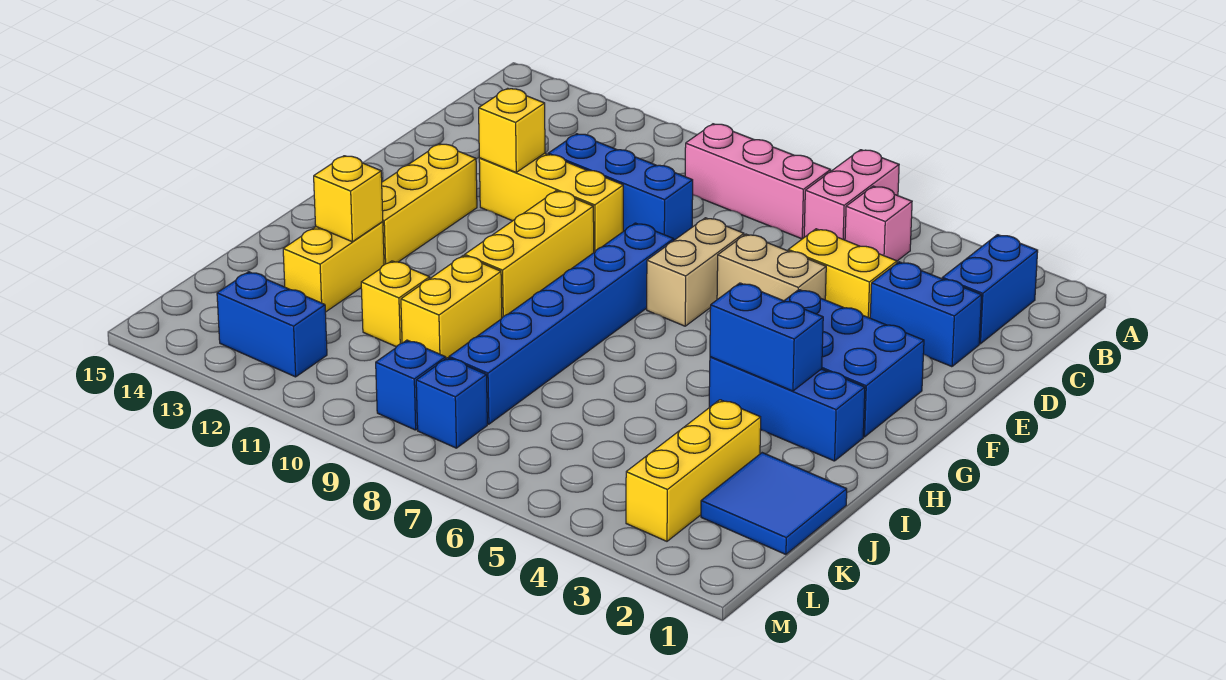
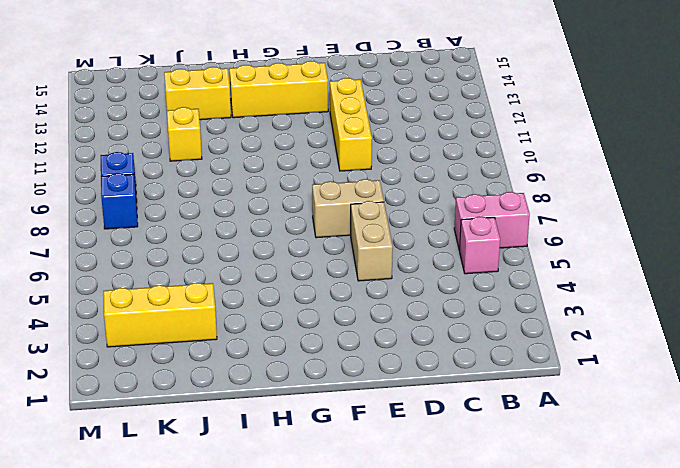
none -> blue 1x2 brick [942,235,1038,344]
none -> pink 1x3 brick [685,124,831,239]
none -> blue 1x2 brick [870,262,982,367]

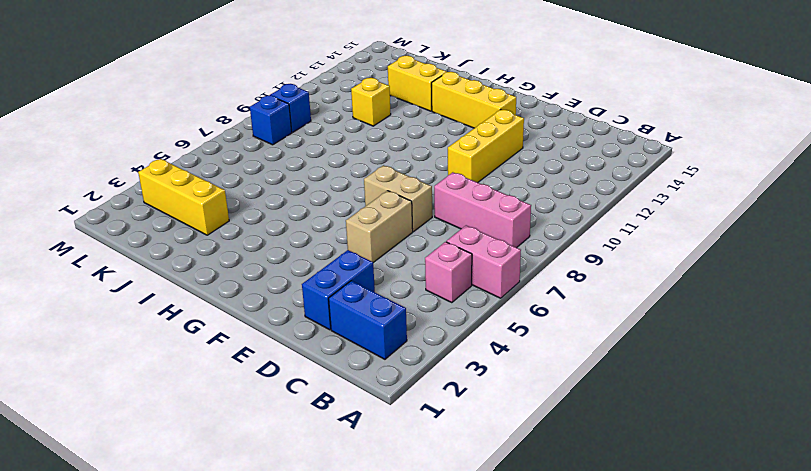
pink 1x3 brick [434,172,531,248] -> pink 1x3 brick turned to [685,124,831,239]
none -> yellow 1x2 brick [788,229,897,318]
none -> blue 1x3 brick [548,134,693,240]
none -> blue 2x3 brick [784,290,924,437]

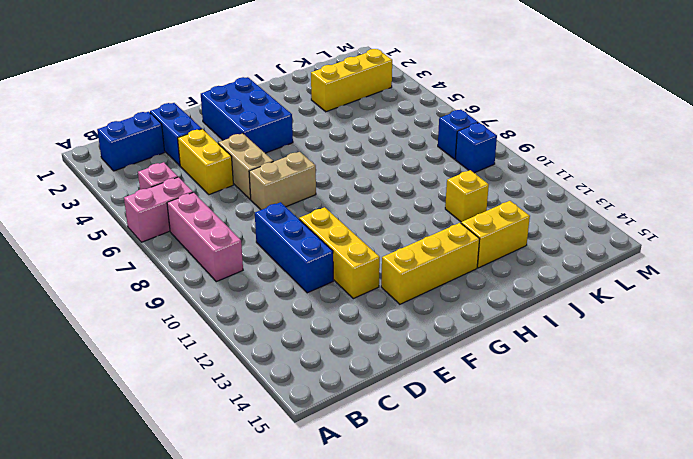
none -> blue 1x6 brick [449,223,674,424]
none -> yellow 1x3 brick [465,191,594,317]
none -> blue 1x3 brick [709,357,865,461]

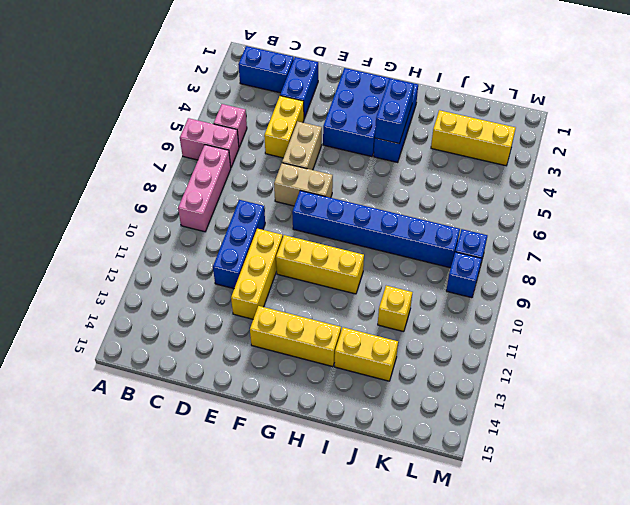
none -> yellow 1x2 brick [401,256,502,358]
none -> blue 2x2 tile [701,453,847,554]
none -> blue 1x2 brick [217,272,327,377]

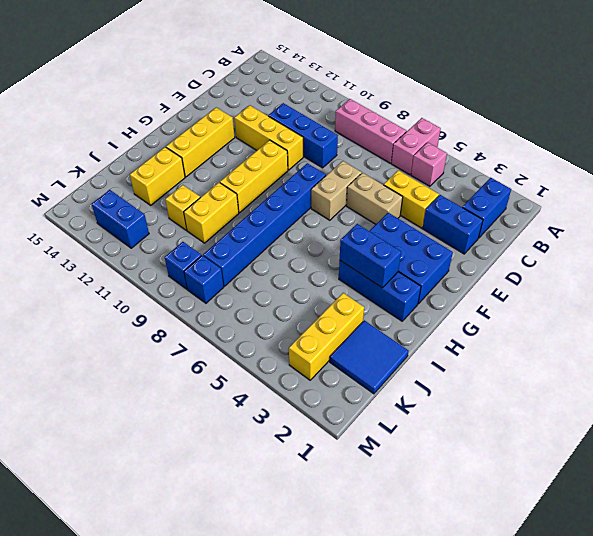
none -> yellow 1x1 brick [479,88,545,172]
none -> yellow 1x1 brick [314,156,383,242]

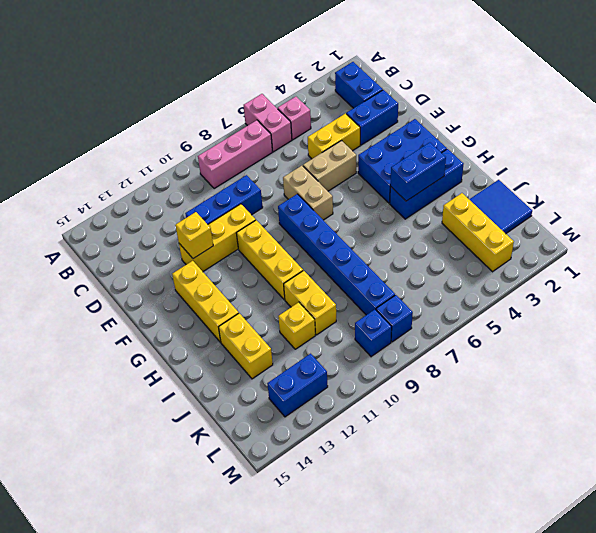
none -> yellow 1x1 brick [314,156,383,242]

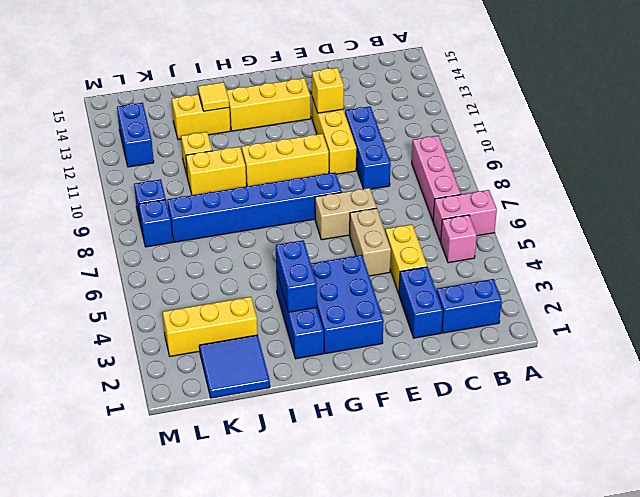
yellow 1x1 tile [198,82,229,111] -> yellow 1x1 brick [314,156,383,242]

